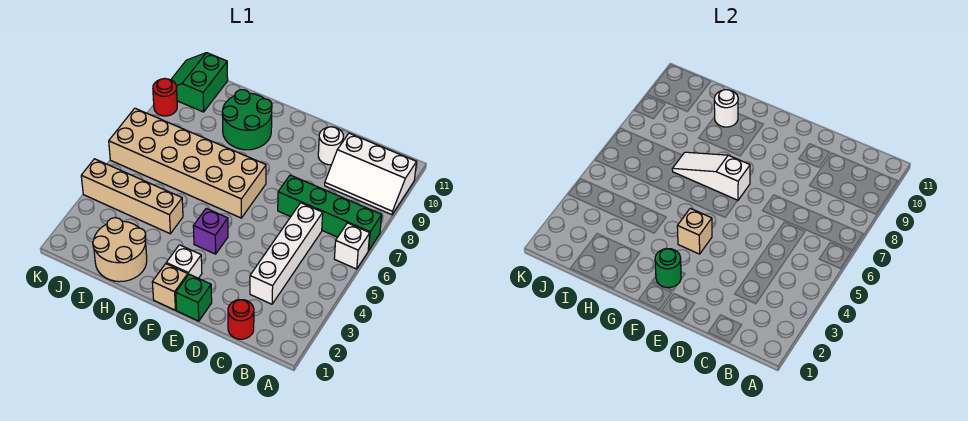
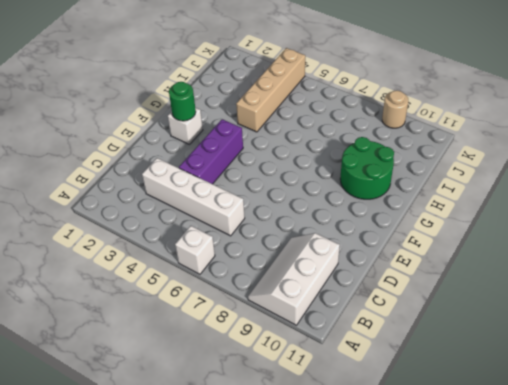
purple 1x3 brick [179,119,243,184] -> purple 1x1 brick [193,208,228,254]
tan 1x1 round brick [382,90,408,128] -> red 1x1 round brick [153,78,177,116]
none -> green 1x4 brick [278,175,382,250]
none -> red 1x1 round brick [228,300,254,339]
none -> white 1x1 round brick [318,127,343,165]

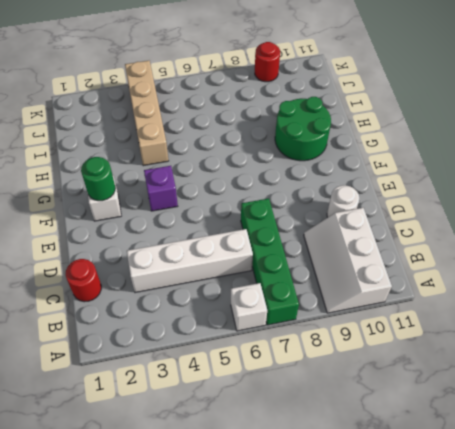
none -> green 1x1 brick [176,274,212,321]
none -> tan 1x1 brick [152,264,188,310]
none -> tan 2x6 brick [109,108,266,218]

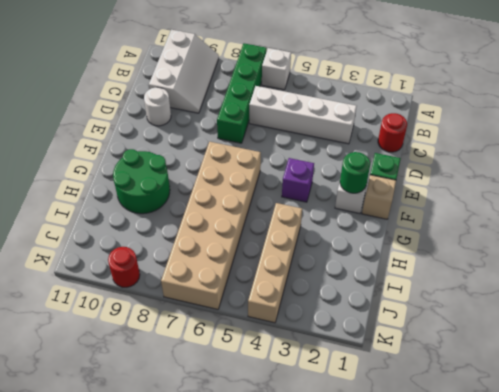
none -> tan 2x2 round brick [93,218,147,282]
none -> green 2x2 slope [171,53,228,112]
none -> tan 1x1 brick [677,208,712,254]

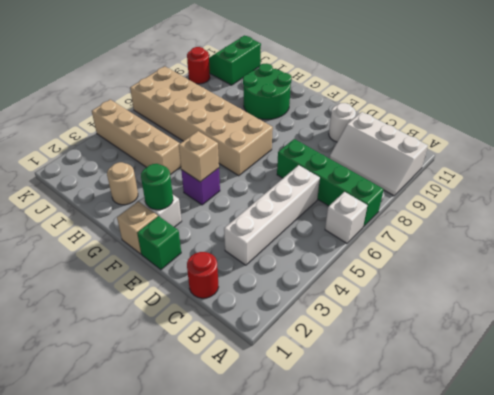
tan 1x1 round brick [107,162,138,205] -> tan 2x2 round brick [93,218,147,282]
none -> white 1x3 slope [672,152,750,200]
none -> white 1x1 round brick [714,90,738,127]

